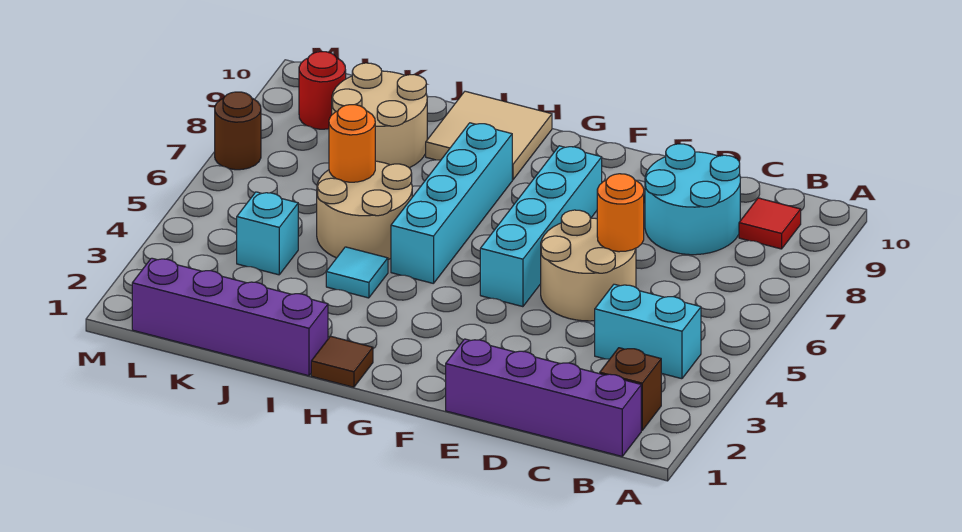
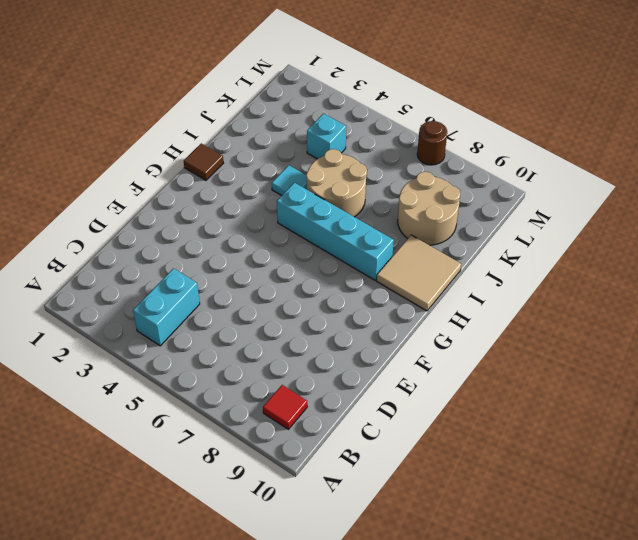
none -> purple 1x4 brick [446,339,641,456]
none -> brown 1x1 brick [600,348,661,430]
none -> cyan 2x2 round brick [645,144,740,255]

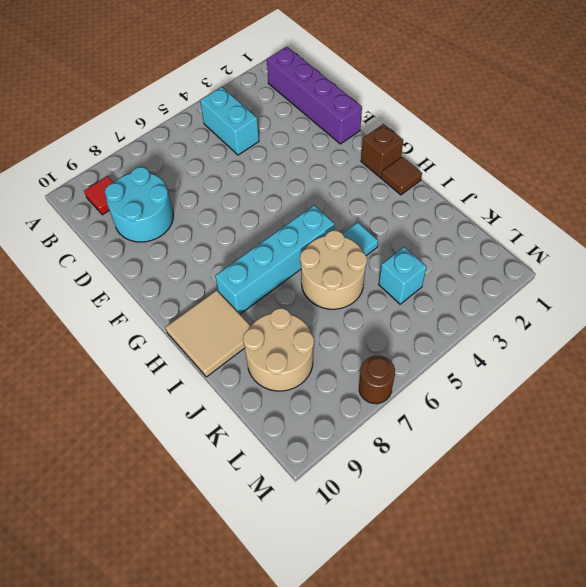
brown 1x1 brick [361,124,403,177] -> brown 1x1 brick moved to [600,348,661,430]
none -> tan 2x2 round brick [541,210,636,321]
none -> cyan 1x4 brick [480,146,602,307]
none -> purple 1x4 brick [132,258,328,376]

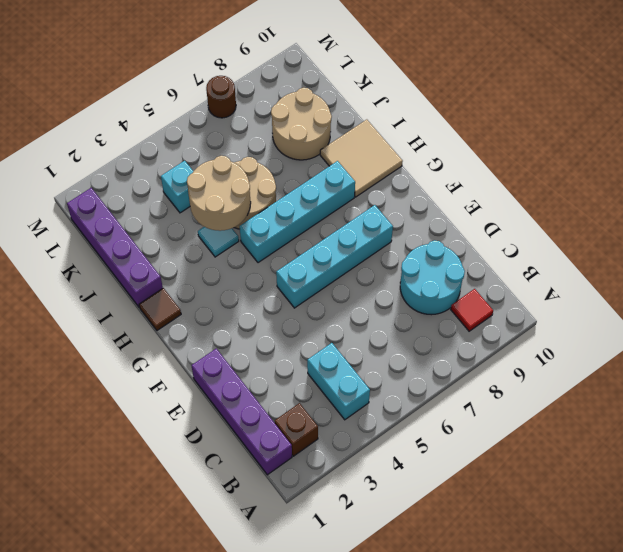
tan 2x2 round brick [187,156,251,231] -> tan 2x2 round brick moved to [541,210,636,321]
none -> red 1x1 round brick [299,52,346,129]
none -> orange 1x1 round brick [597,174,644,252]
none -> orange 1x1 round brick [329,105,375,182]

